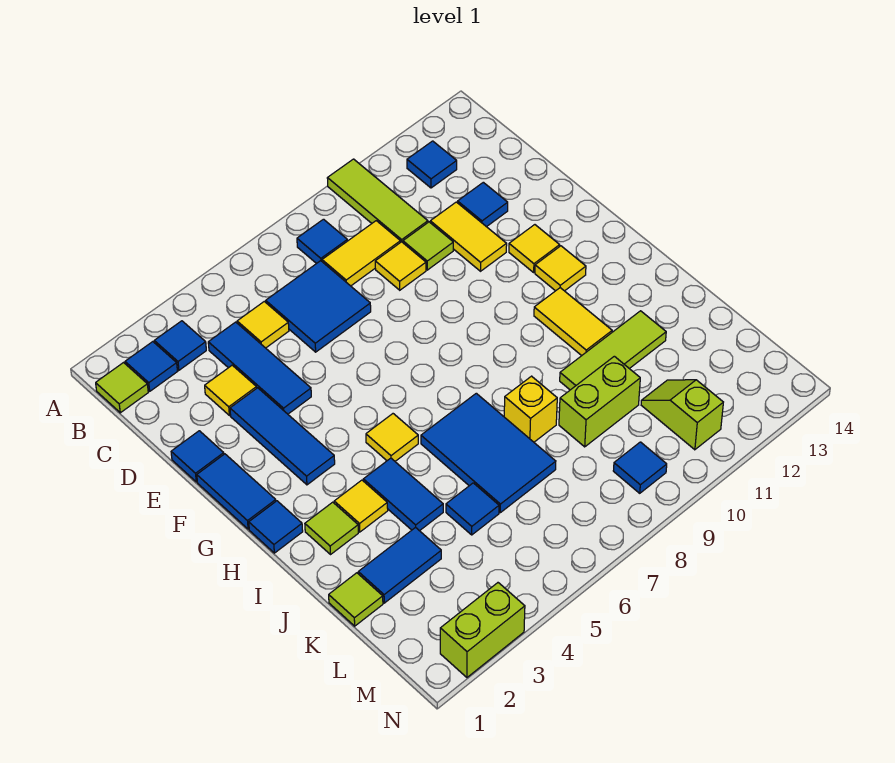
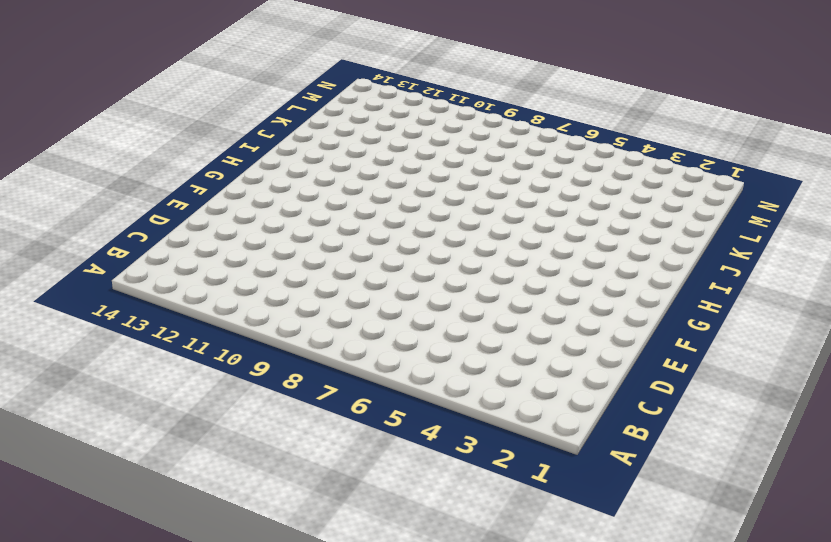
none -> lime 1x3 tile [327,159,428,242]
none -> lime 1x1 tile [96,363,148,413]
none -> blue 1x1 tile [125,342,177,391]
none -> blue 1x1 tile [154,321,206,370]

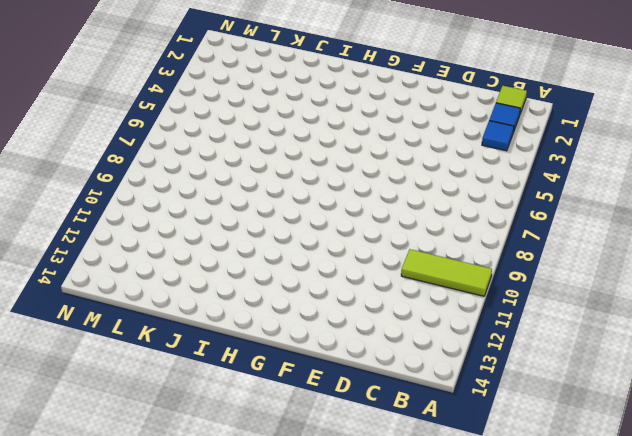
none -> blue 1x1 tile [297,219,347,264]
none -> blue 1x1 tile [407,141,457,188]
none -> blue 1x3 tile [208,322,311,414]
none -> yellow 1x1 tile [237,302,289,348]

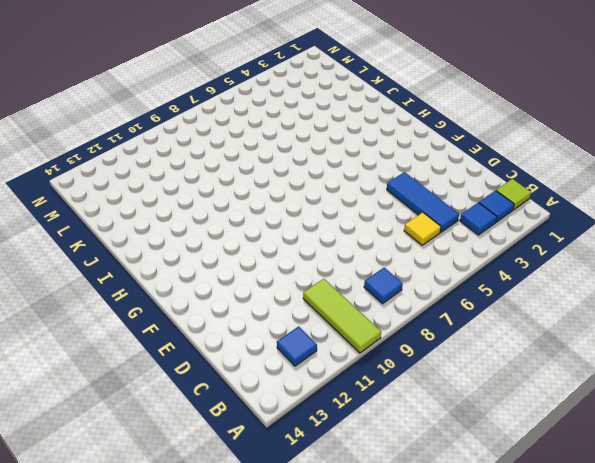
none -> blue 2x2 tile [266,261,371,352]
none -> yellow 1x2 tile [322,221,400,286]
none -> yellow 1x1 tile [205,365,257,416]
none -> yellow 1x1 tile [375,242,426,290]

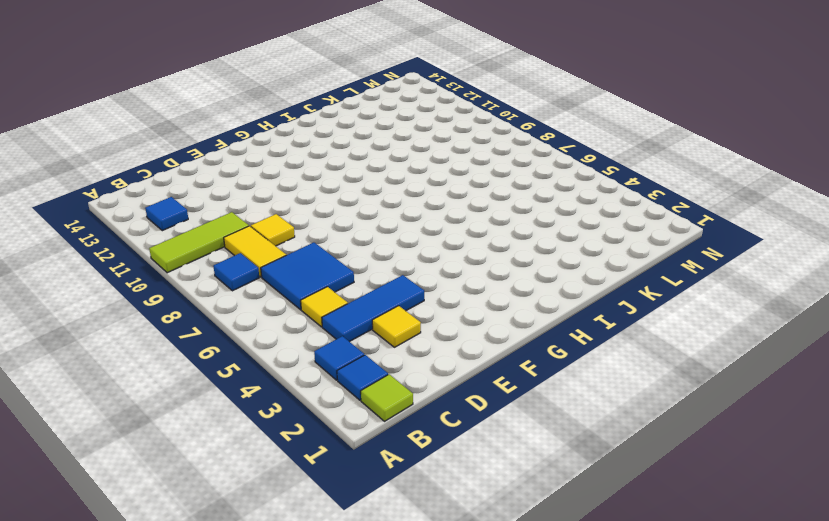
none -> lime 1x1 tile [403,222,453,270]
none -> yellow 1x2 tile [430,202,507,271]
none -> blue 1x1 tile [458,182,508,227]
none -> blue 1x1 tile [171,431,224,482]

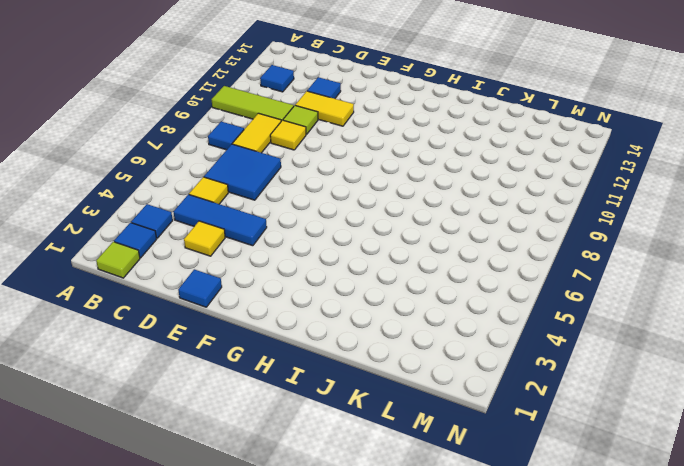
none -> blue 1x3 tile [230,388,335,485]
none -> blue 1x2 tile [197,454,276,529]
none -> yellow 1x1 tile [509,225,560,272]
none -> yellow 1x1 tile [535,246,586,291]

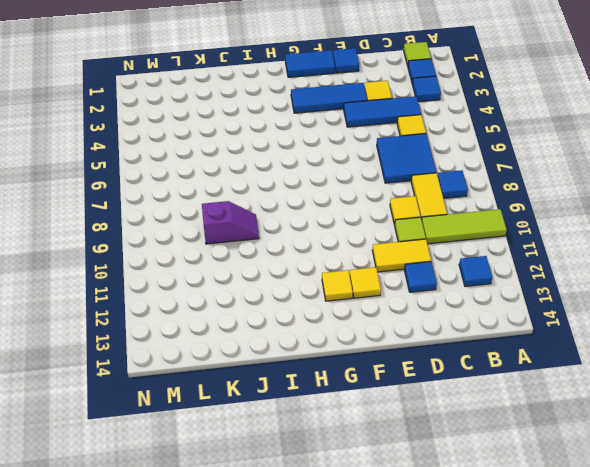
purple 1x2 slope [202,201,259,244] -> lime 1x2 brick [559,356,640,447]
none -> blue 1x1 tile [249,501,303,553]
none -> yellow 1x1 tile [366,414,418,461]
none -> yellow 1x2 tile [534,288,612,356]
none -> lime 1x1 tile [305,502,358,554]

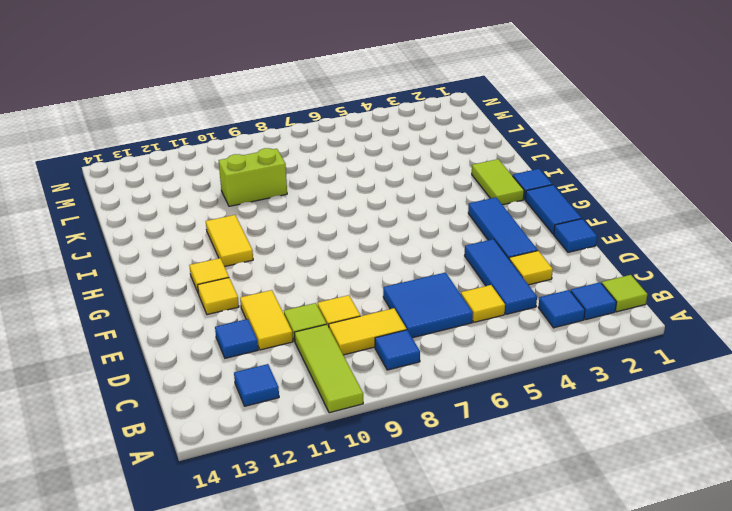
lime 1x2 tile [472,159,524,205] -> lime 1x1 tile [305,502,358,554]
none -> yellow 1x1 tile [366,414,418,461]
none -> yellow 1x1 tile [334,480,388,532]
none -> blue 1x2 tile [363,458,443,531]
none -> blue 2x3 tile [421,393,556,513]

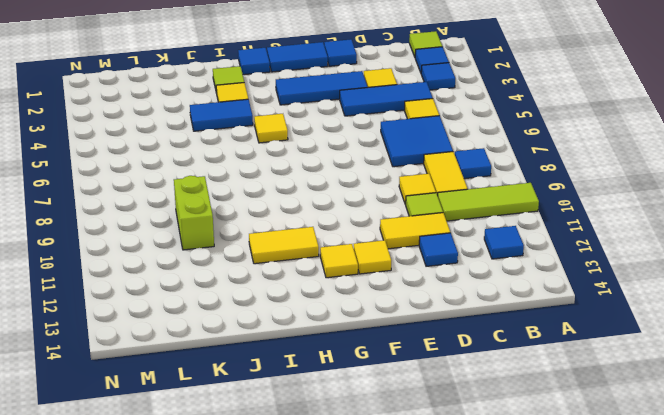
none -> blue 2x3 tile [421,393,556,513]
none -> yellow 1x1 brick [504,376,557,442]
none -> lime 1x3 tile [560,311,666,390]
none -> lime 1x1 tile [329,573,383,626]

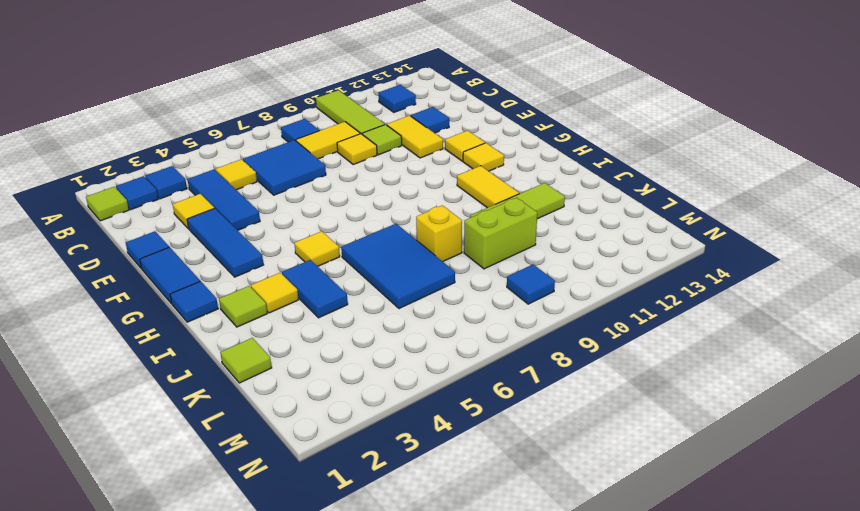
none -> blue 1x2 tile [358,527,441,603]
none -> blue 1x1 tile [446,483,499,535]
none -> lime 1x2 slope [641,380,723,450]
none -> lime 1x2 brick [440,583,525,677]

